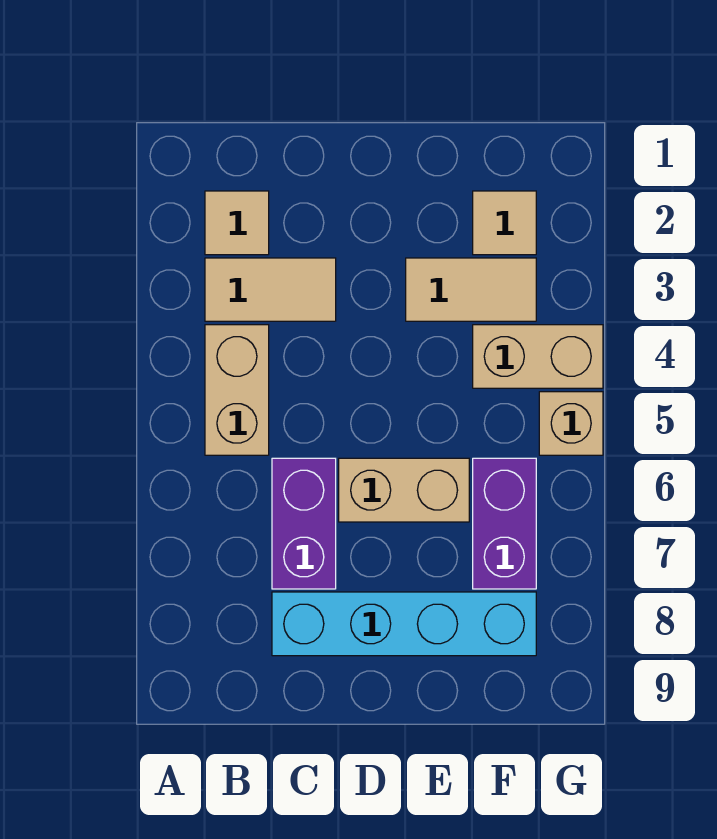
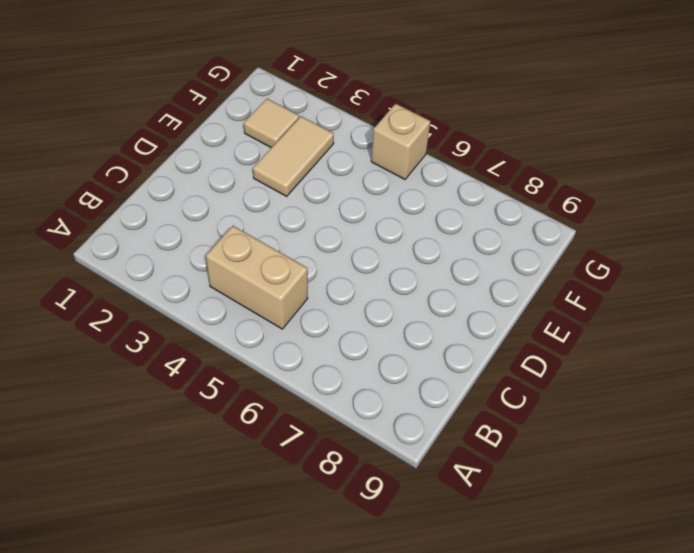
none -> tan 1x1 tile [205,191,269,255]
none -> tan 1x2 tile [205,258,336,321]

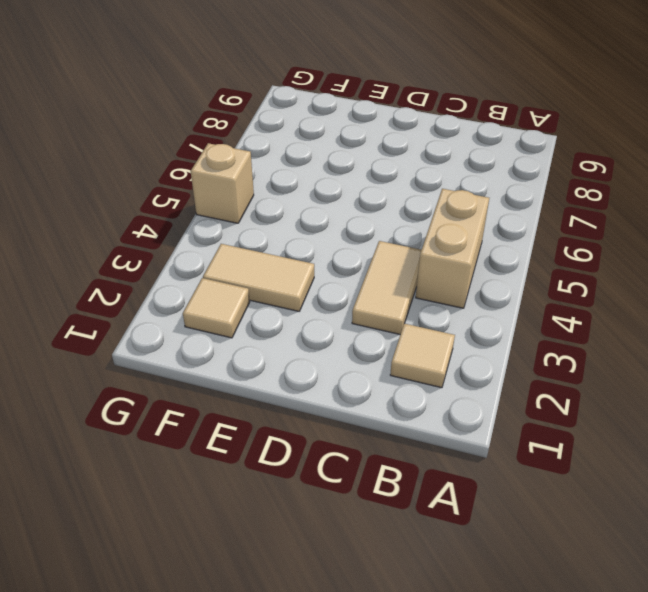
tan 1x2 tile [352,241,421,334] -> tan 1x2 tile turned to [205,258,336,321]
none -> purple 1x2 brick [272,458,336,589]
none -> cyan 1x4 brick [272,592,536,656]

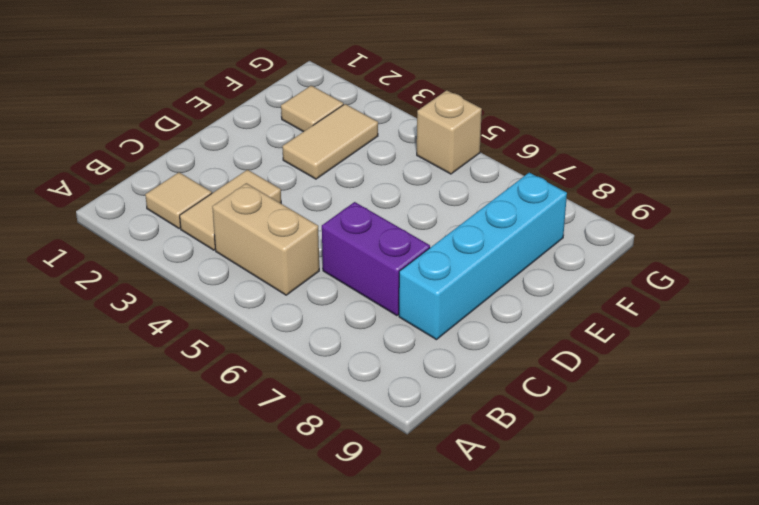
none -> tan 1x2 brick [339,458,469,522]
none -> tan 1x2 brick [473,325,603,388]

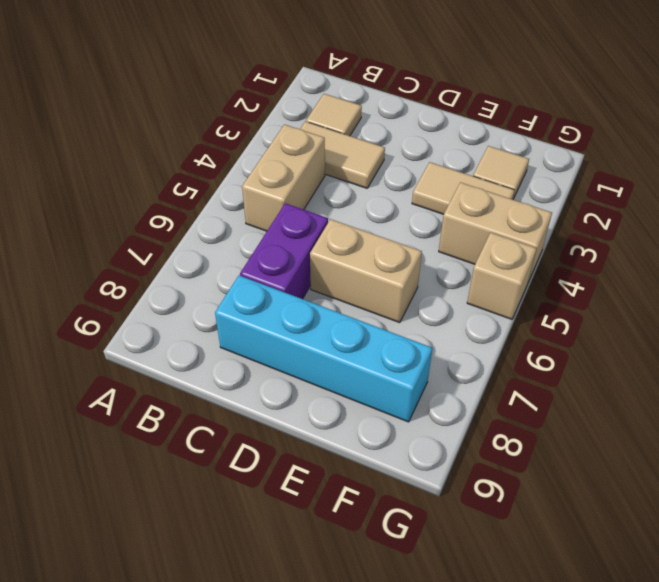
none -> purple 1x2 brick [473,458,536,589]

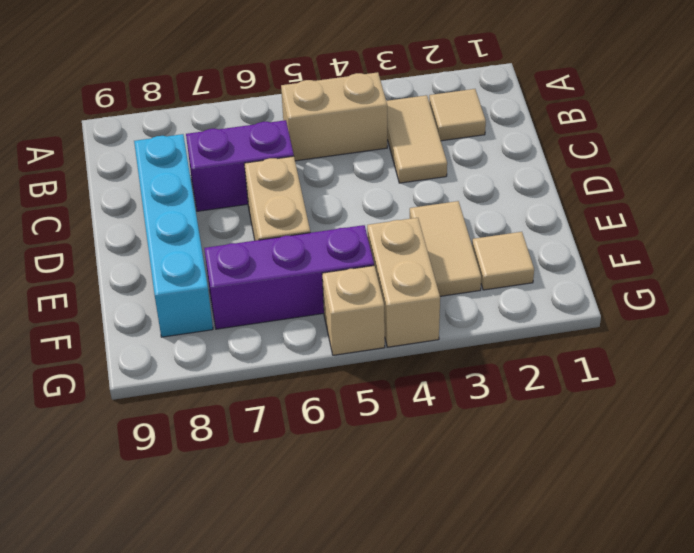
purple 1x3 brick [204,225,374,329] -> purple 1x2 brick [473,458,536,589]

